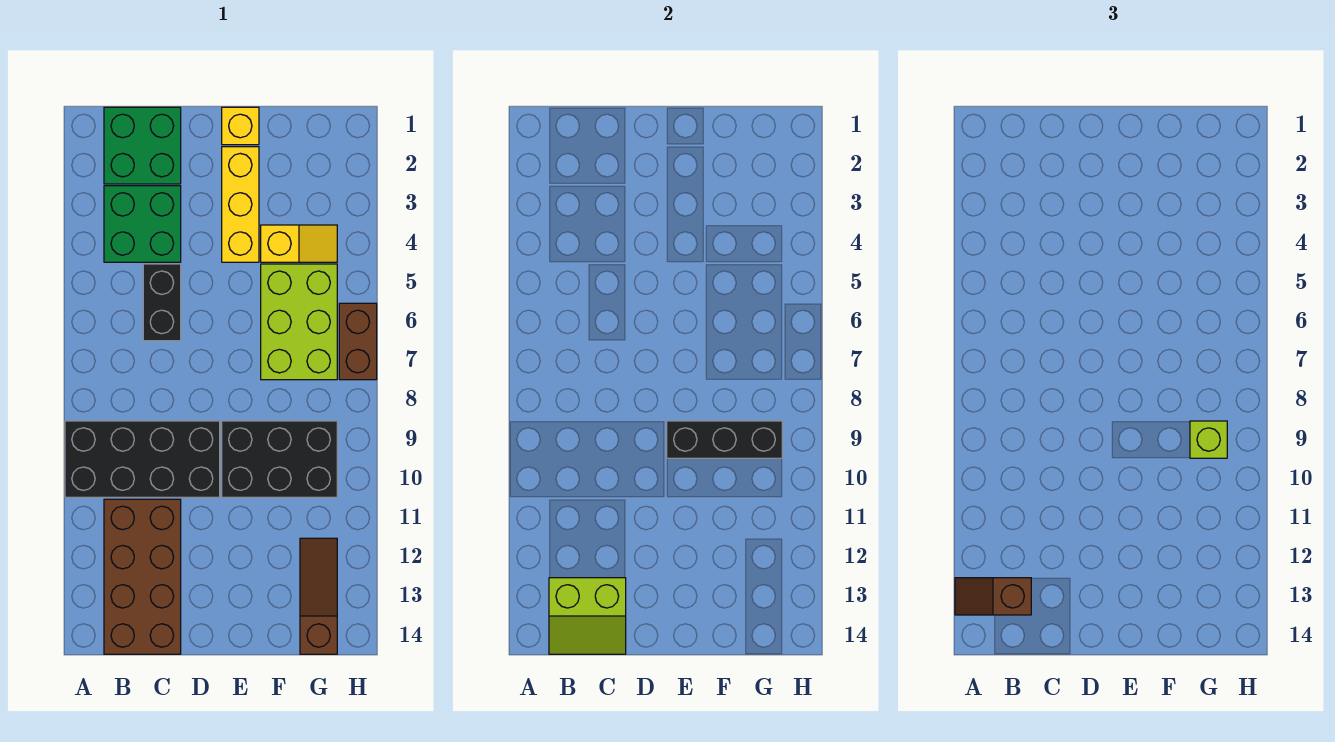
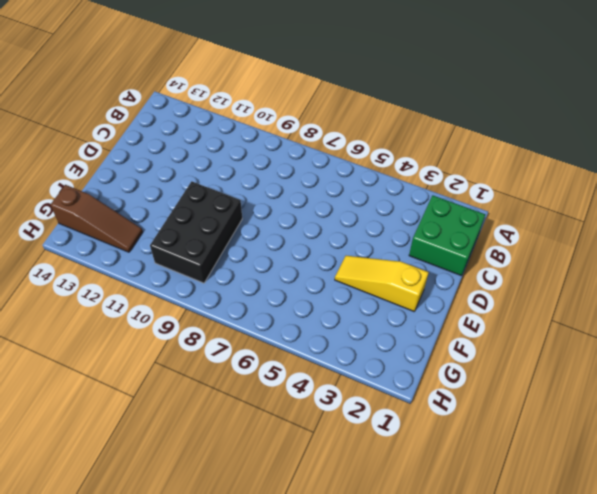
yellow 1x3 slope [335,256,429,311] -> yellow 1x3 brick [222,147,259,262]
none -> black 2x4 brick [65,421,220,497]
none -> green 2x2 brick [104,186,181,262]
none -> brown 2x4 brick [104,499,181,654]

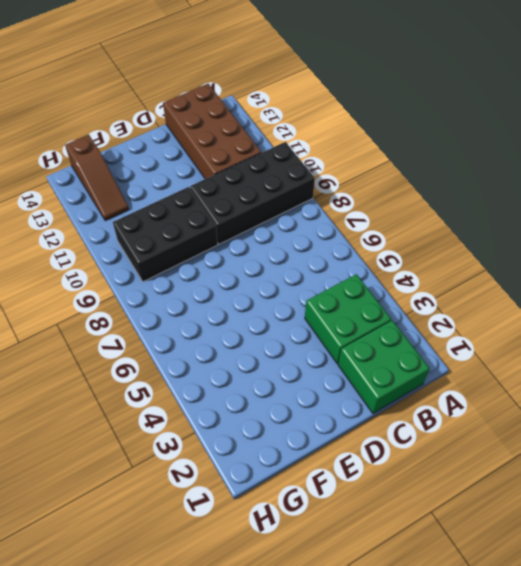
none -> black 1x2 brick [143,264,181,341]
none -> yellow 1x1 brick [222,107,259,145]
none -> yellow 1x3 brick [222,147,259,262]

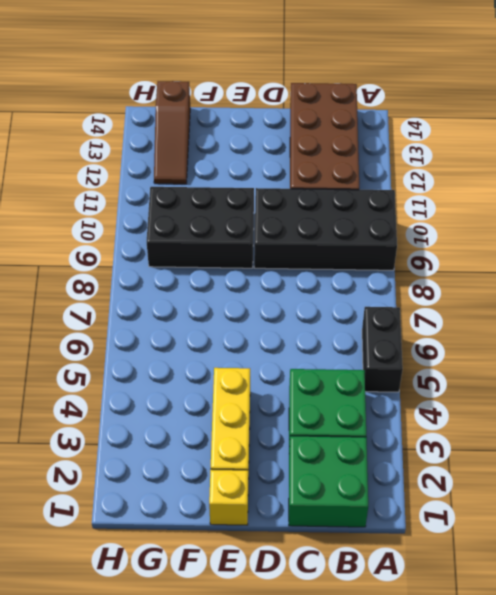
black 1x2 brick [362,307,403,392] -> black 1x2 brick moved to [143,264,181,341]
none -> yellow 1x2 slope [261,225,337,262]
none -> lime 2x3 brick [261,264,337,380]
none -> brown 1x2 brick [339,303,377,380]

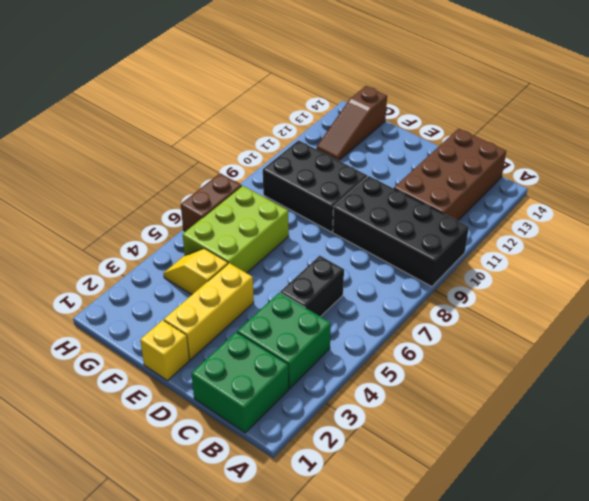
none -> lime 2x2 slope [549,578,626,654]
none -> black 1x3 brick [667,421,782,458]
none -> brown 1x2 slope [955,578,1031,615]

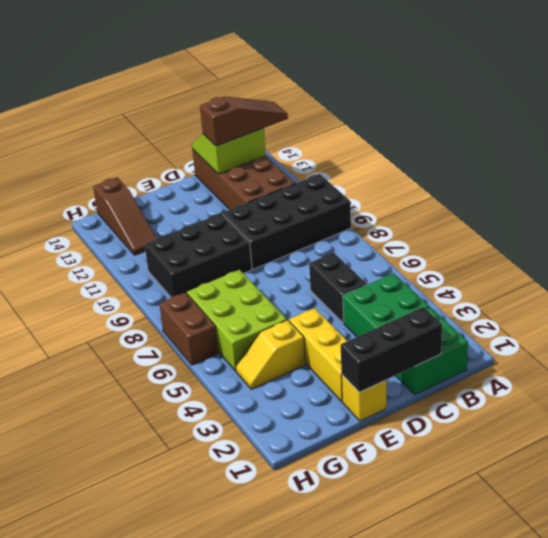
brown 1x3 slope [200,96,288,146] -> brown 1x2 slope [955,578,1031,615]
black 1x3 brick [341,307,442,392] -> black 1x3 brick moved to [667,421,782,458]
none -> lime 1x1 brick [1190,421,1227,458]

